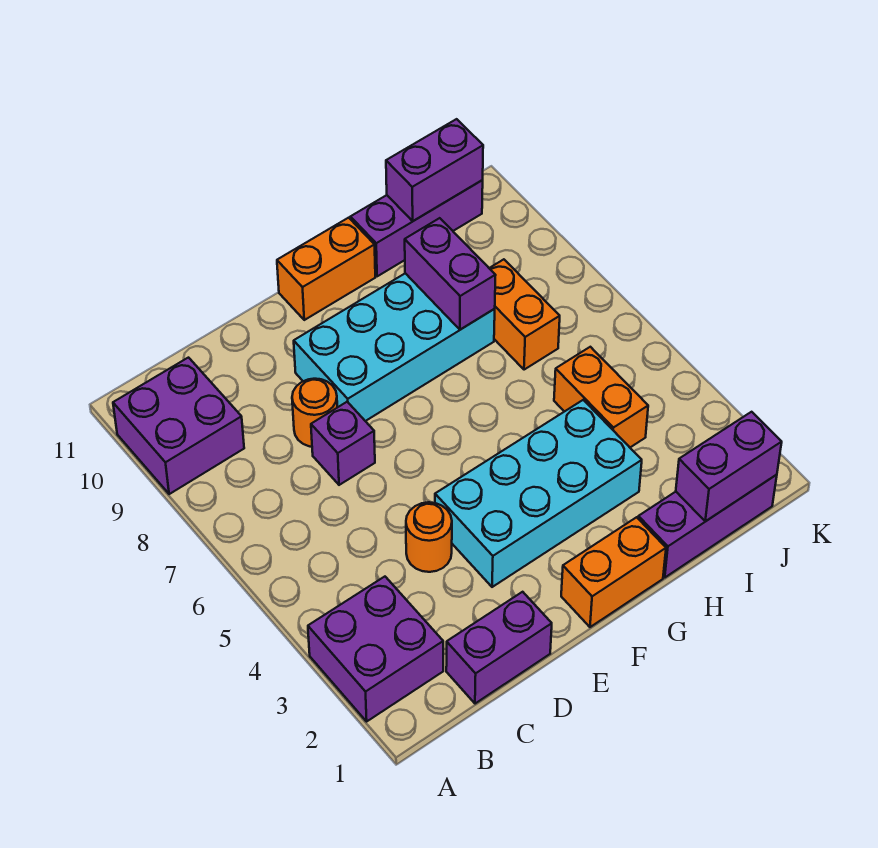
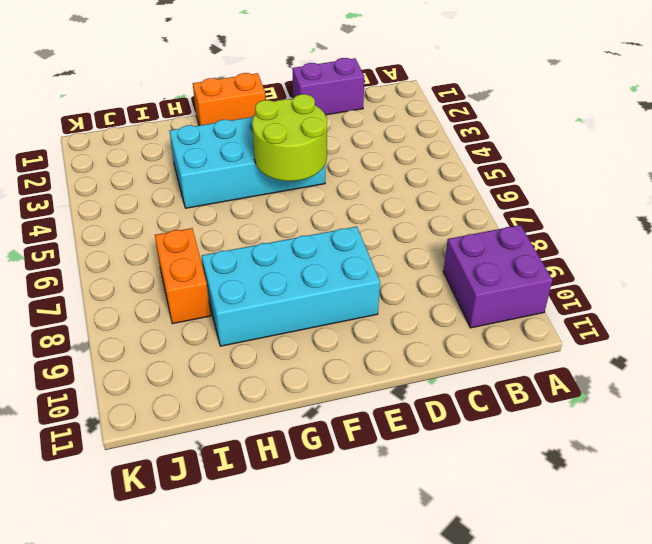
lime 2x2 round brick [252,94,327,181] -> none
none -> purple 2x2 brick [308,577,443,721]
none -> orange 1x1 round brick [406,502,452,572]
none -> purple 1x1 brick [311,402,375,485]

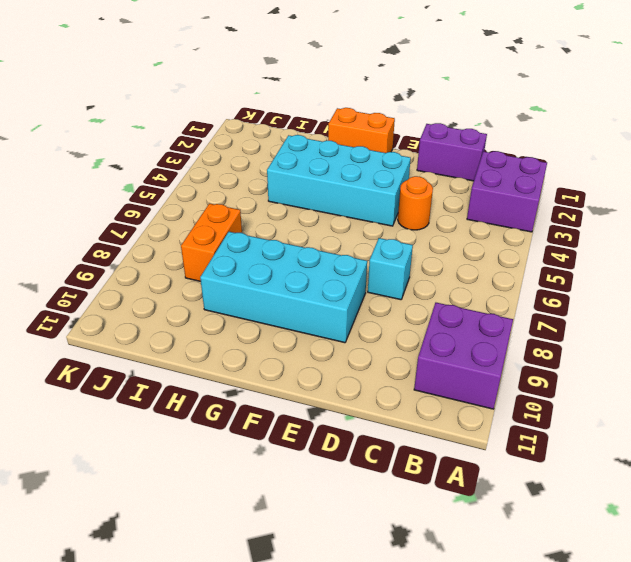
cyan 1x1 brick [368,238,413,300] -> purple 1x1 brick [311,402,375,485]
none -> orange 1x1 round brick [292,379,337,447]
none -> orange 1x2 brick [277,218,375,320]
none -> purple 1x3 brick [638,475,777,577]

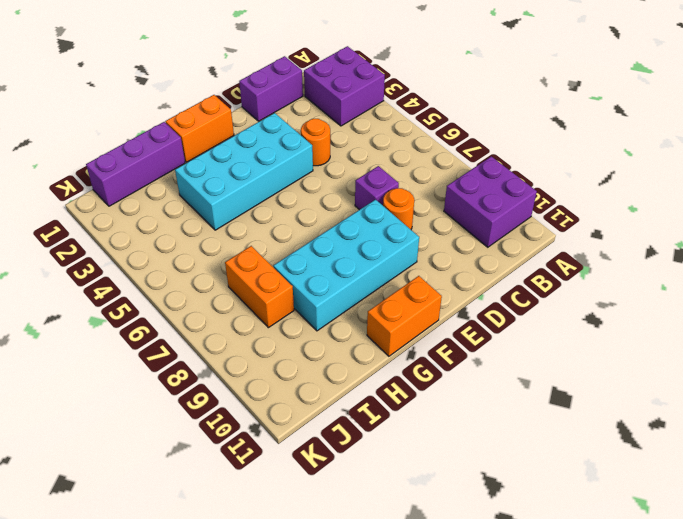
none -> purple 1x3 brick [350,180,483,276]
none -> orange 1x2 brick [554,347,648,447]
none -> purple 1x2 brick [405,218,496,330]

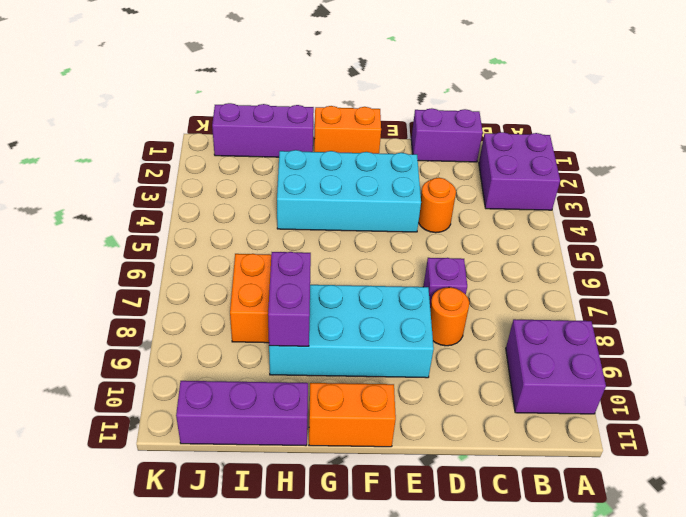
none -> orange 1x2 brick [554,347,648,447]
none -> purple 1x2 brick [676,412,782,521]
none -> purple 1x2 brick [386,119,483,221]

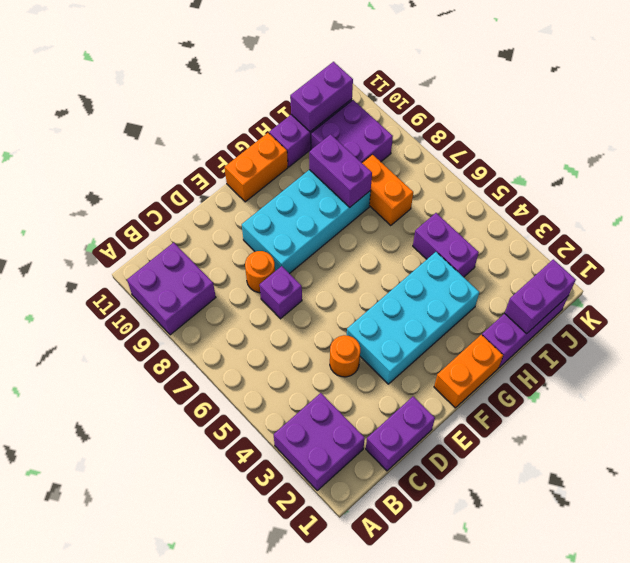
purple 1x2 brick [413,213,479,277] -> orange 1x2 brick [554,347,648,447]
purple 2x2 brick [311,100,393,163] -> none

